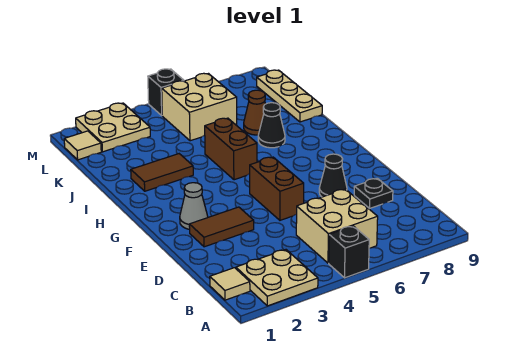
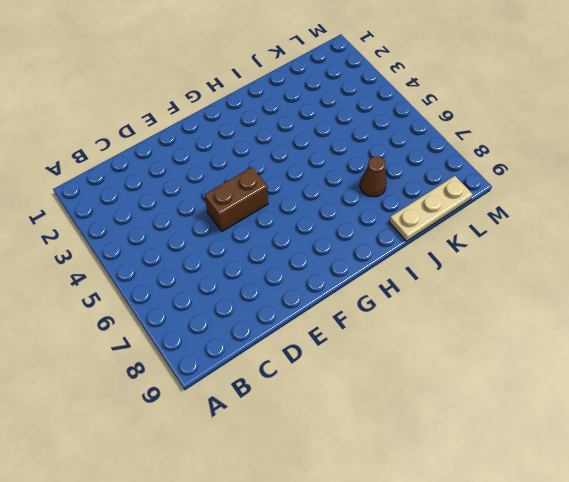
none -> tan 2x2 plate [236,250,318,306]
none -> black 1x1 brick [329,226,369,278]
none -> tan 1x1 tile [210,268,250,300]

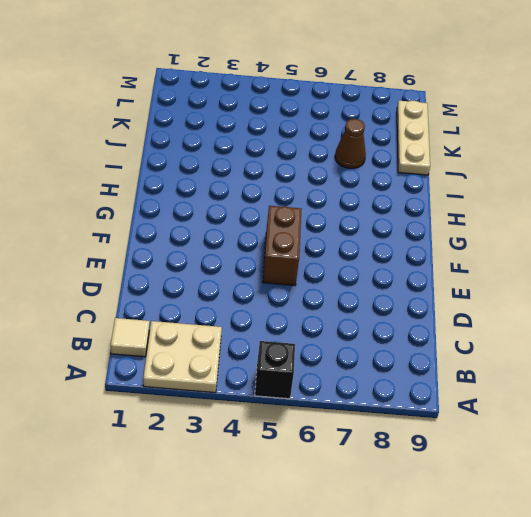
none -> tan 2x2 brick [296,189,378,263]
none -> black 1x1 plate [354,178,393,208]
none -> brown 1x2 tile [189,207,254,247]

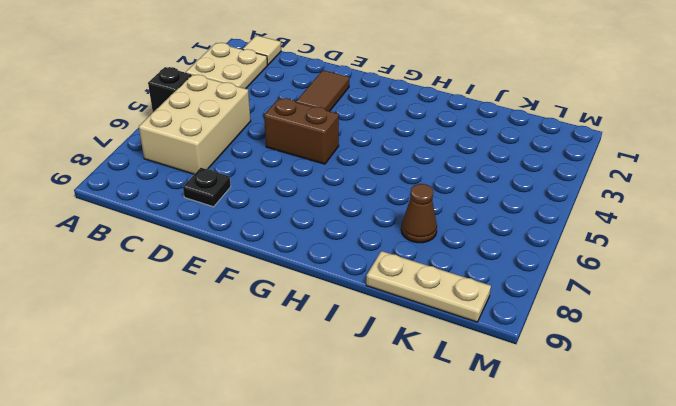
tan 2x3 brick [139,75,251,174] -> tan 2x2 brick [296,189,378,263]
none -> black 1x1 cone [319,154,347,197]
none -> grey 1x1 cone [180,183,208,229]
none -> brown 1x2 brick [205,118,257,180]

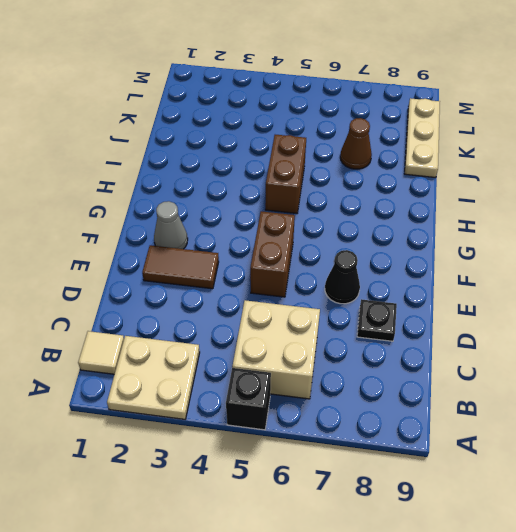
none -> brown 1x2 tile [131,154,193,191]
none -> black 1x1 cone [258,103,285,148]
none -> tan 2x2 brick [162,73,237,141]

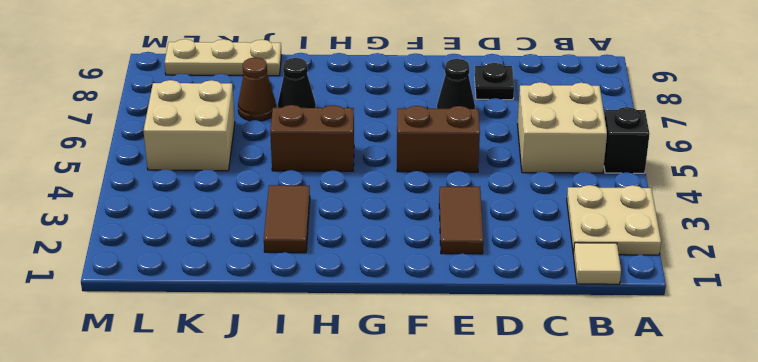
none -> grey 1x1 cone [180,183,208,229]
none -> tan 1x1 tile [64,131,101,160]
none -> tan 2x2 plate [76,103,150,152]

